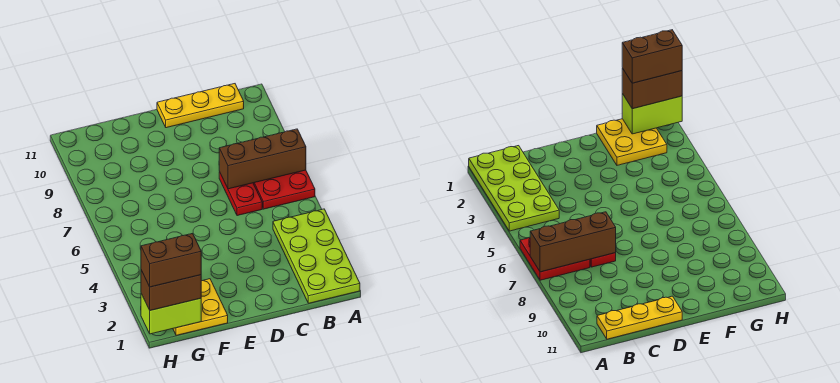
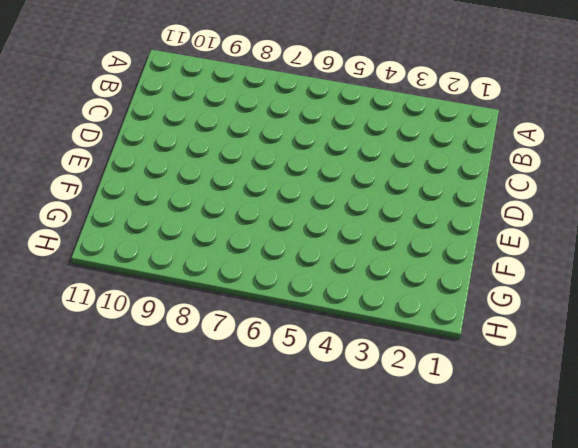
none -> lime 2x4 plate [273,209,360,303]
none -> red 2x2 plate [253,170,315,209]

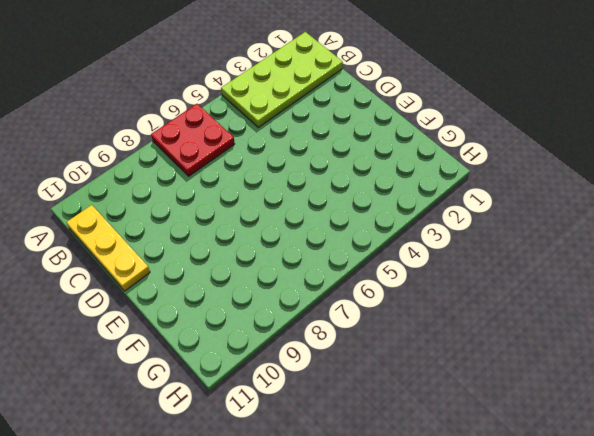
none -> red 1x2 plate [219,172,262,216]
none -> yellow 2x2 plate [173,279,228,335]

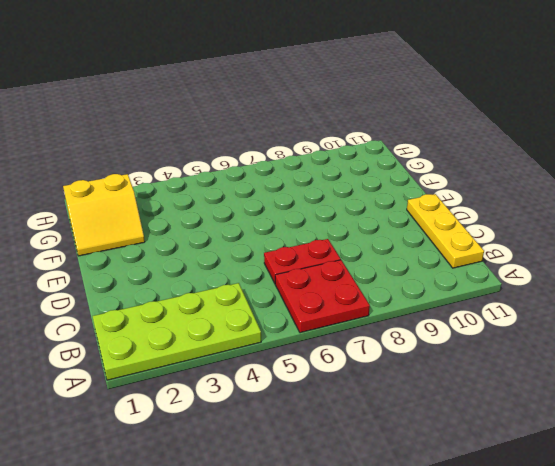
yellow 2x2 slope [63,174,145,256] -> yellow 2x2 plate [173,279,228,335]
none -> brown 1x3 brick [219,129,306,189]
none -> lime 1x2 brick [141,294,201,334]

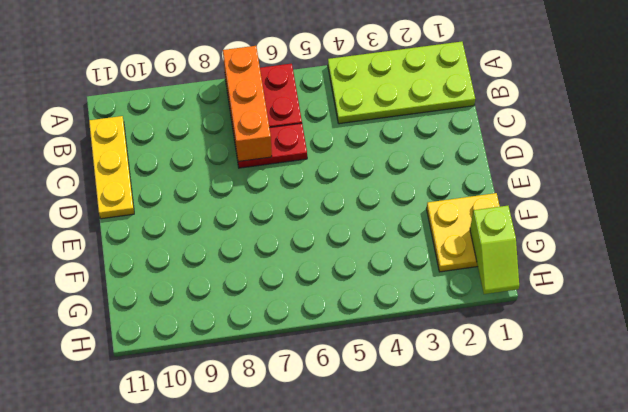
orange 1x3 brick [223,46,272,162] -> brown 1x3 brick [219,129,306,189]
lime 1x2 slope [470,206,519,294] -> lime 1x2 brick [141,294,201,334]
none -> brown 1x2 brick [141,270,201,310]
none -> brown 1x2 brick [141,234,201,287]

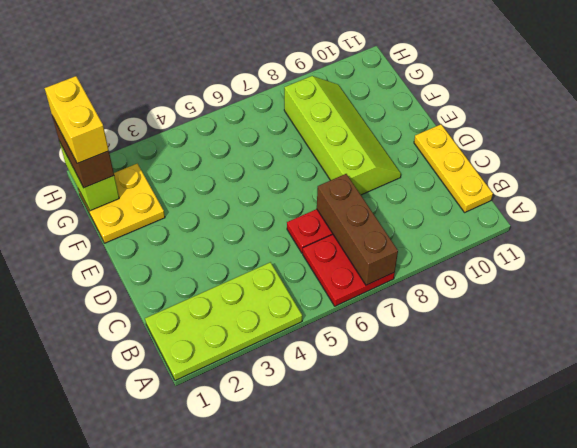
lime 2x4 slope [284,76,401,195] -> none
yellow 1x2 brick [45,76,109,163] -> brown 1x2 brick [141,234,201,287]

